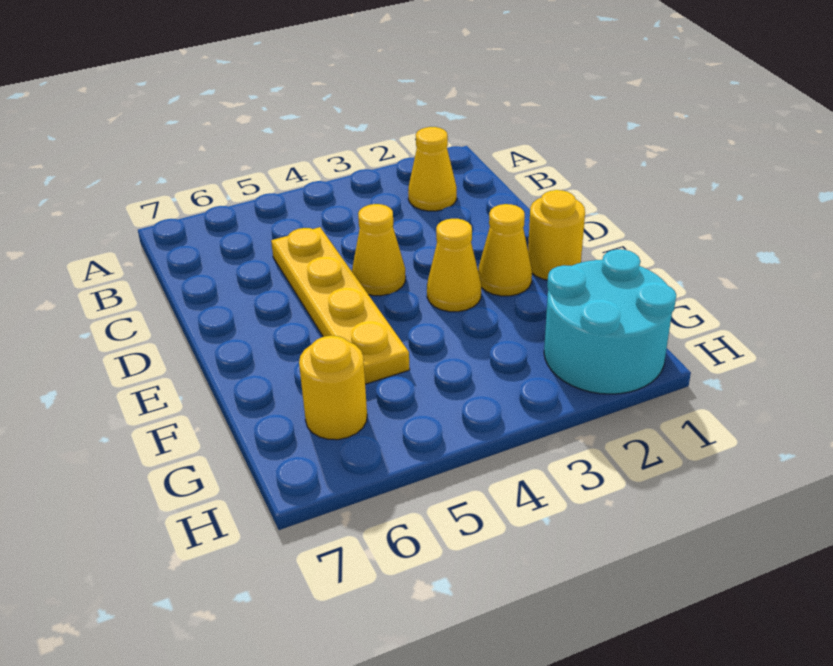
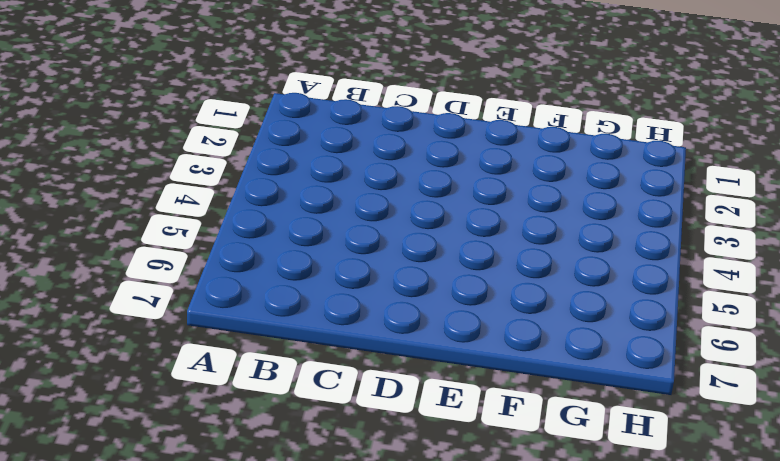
none -> yellow 1x1 cone [408,127,457,211]
none -> yellow 1x4 plate [271,227,410,384]

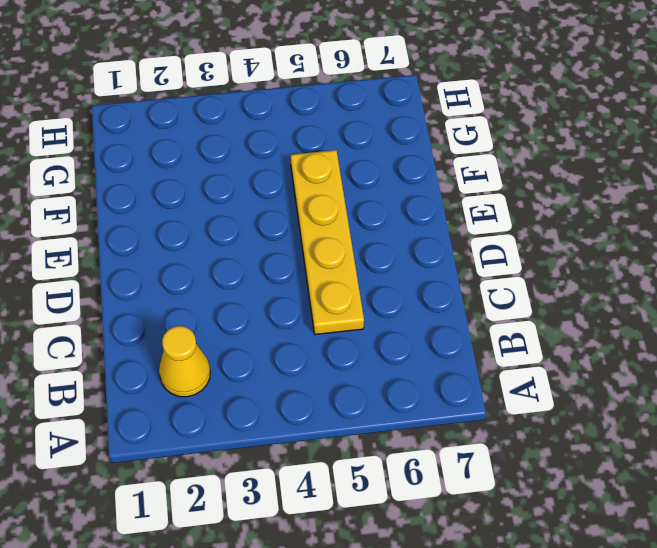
none -> yellow 1x1 cone [352,204,406,296]
none -> yellow 1x1 round brick [528,190,585,280]

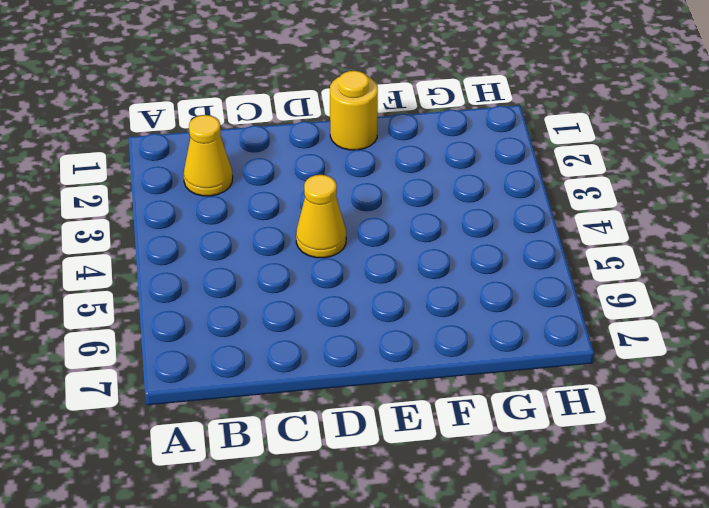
none -> yellow 1x4 plate [271,227,410,384]
none -> yellow 1x1 cone [478,204,532,296]

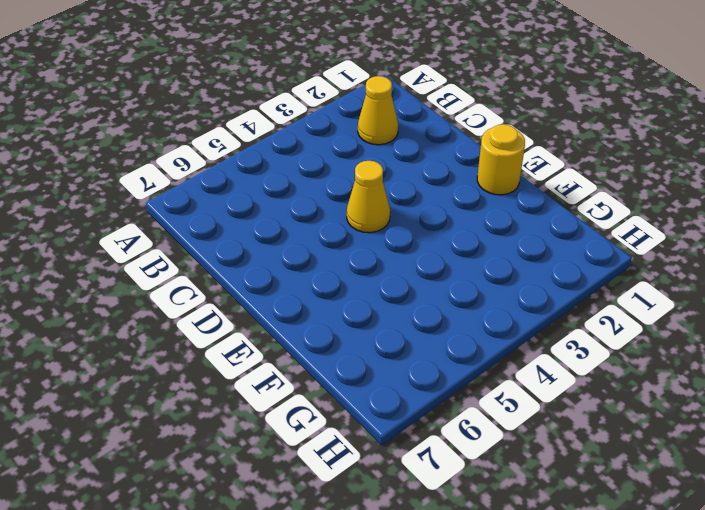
none -> yellow 1x4 plate [271,227,410,384]
none -> yellow 1x1 cone [478,204,532,296]

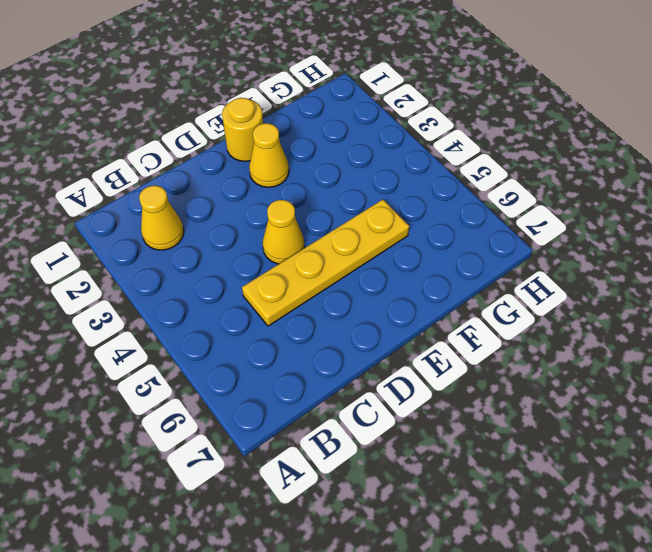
none -> yellow 1x1 cone [427,219,481,312]
none -> cyan 2x2 round brick [544,249,676,394]

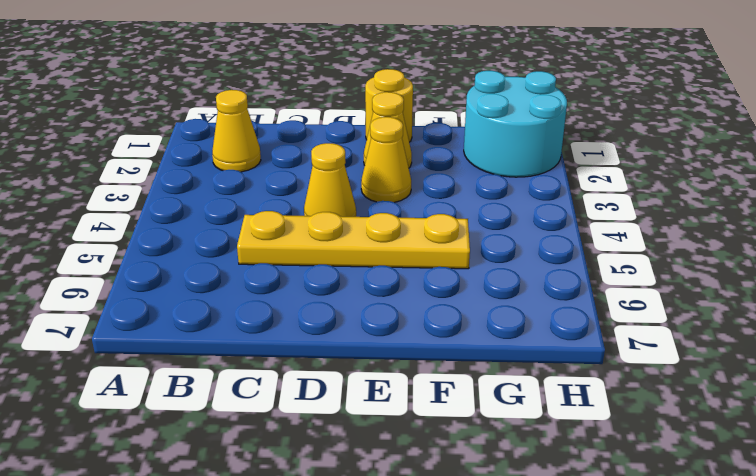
none -> yellow 1x1 round brick [299,336,367,440]

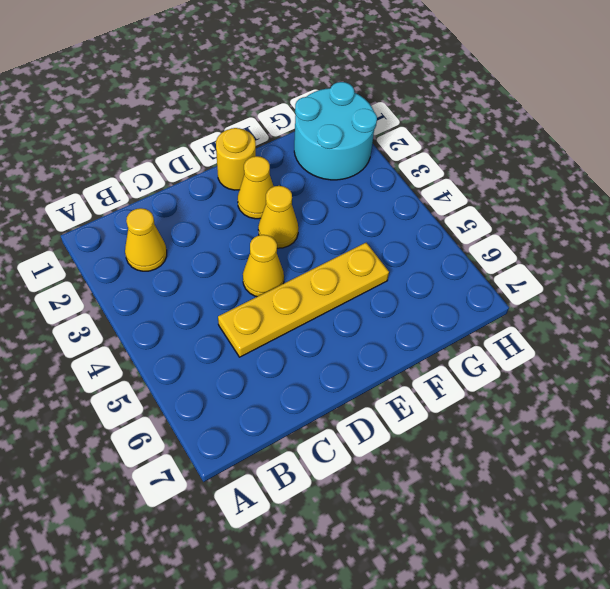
none -> yellow 1x1 round brick [299,336,367,440]

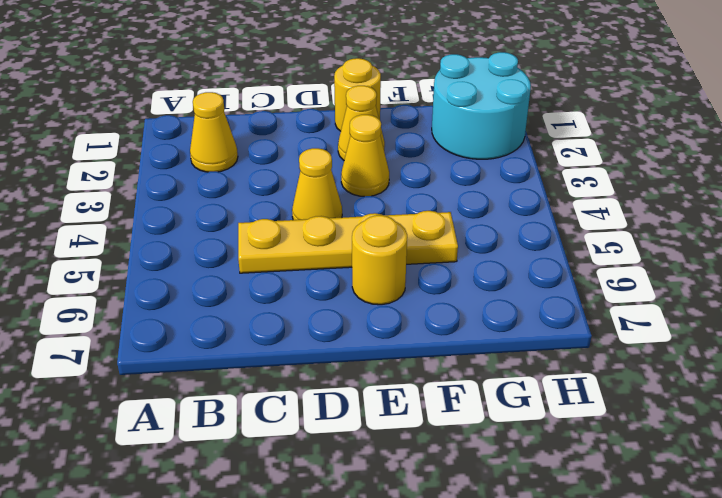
yellow 1x1 round brick [352,215,407,305] -> yellow 1x1 round brick moved to [299,336,367,440]

